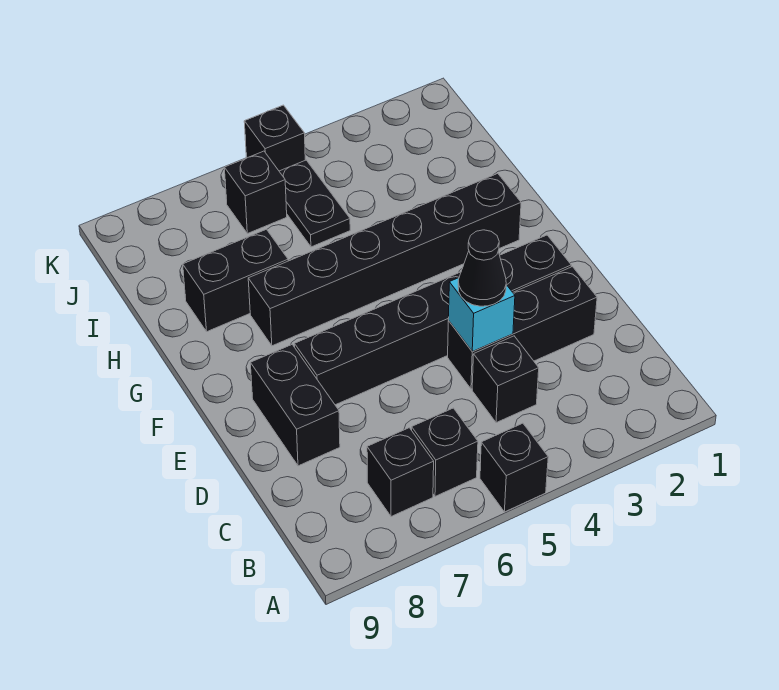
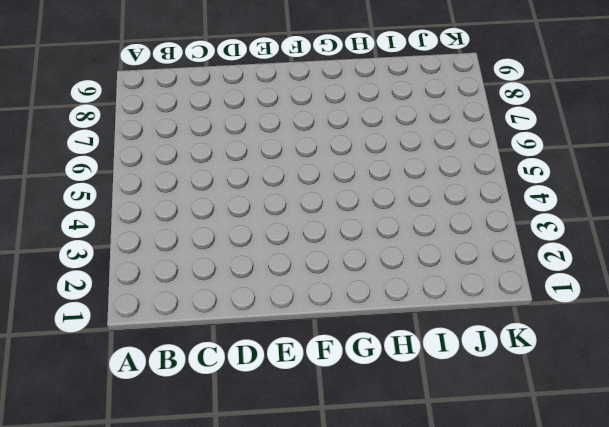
none -> black 1x1 brick [480,423,548,512]
none -> black 1x1 brick [412,408,478,496]
none -> black 1x1 brick [367,428,434,517]

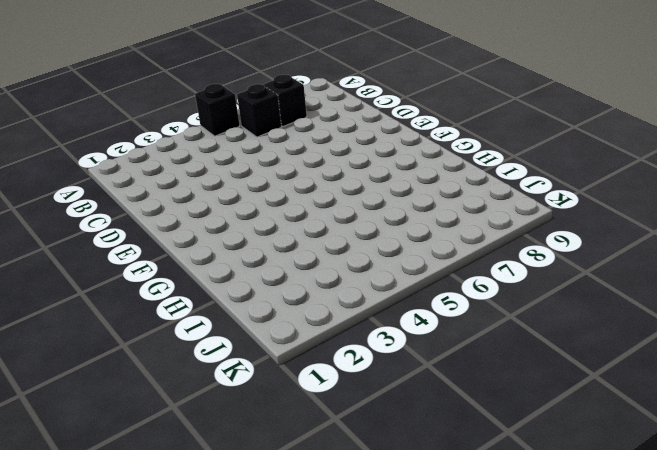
none -> black 1x1 brick [472,336,539,423]
none -> black 1x3 brick [448,267,597,389]
none -> black 1x2 brick [250,345,340,466]

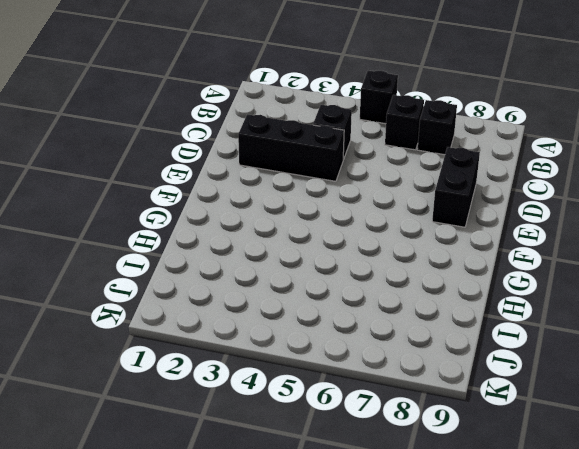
none -> black 1x6 brick [295,235,571,405]
none -> black 1x6 brick [248,174,521,346]
none -> black 1x2 brick [183,229,288,332]

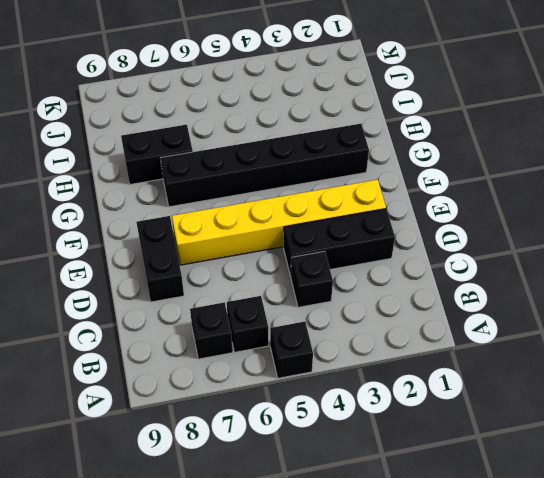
yellow 1x6 brick [172,180,386,265] -> black 1x6 brick [295,235,571,405]
none -> black 1x2 plate [279,160,350,247]
none -> black 1x1 brick [224,151,287,234]
none -> black 1x1 brick [244,105,305,171]

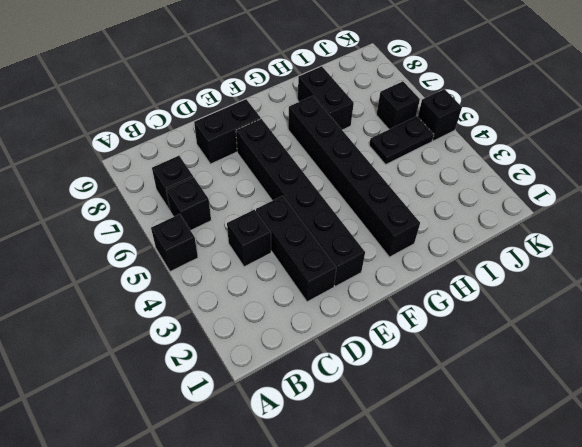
none -> cyan 1x1 brick [448,278,515,351]
none -> black 1x1 cone [458,230,506,306]

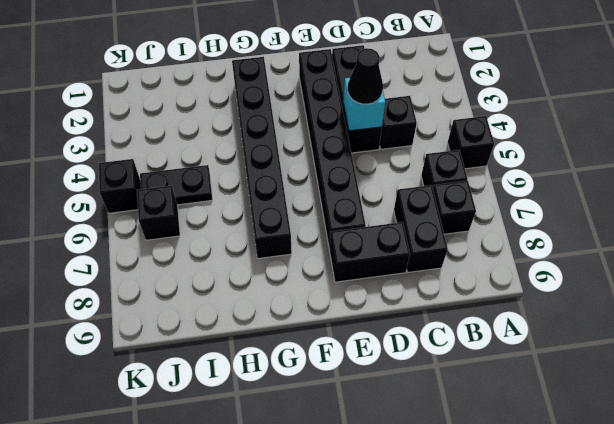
black 1x2 brick [394,185,448,272] -> black 1x2 brick moved to [183,229,288,332]

